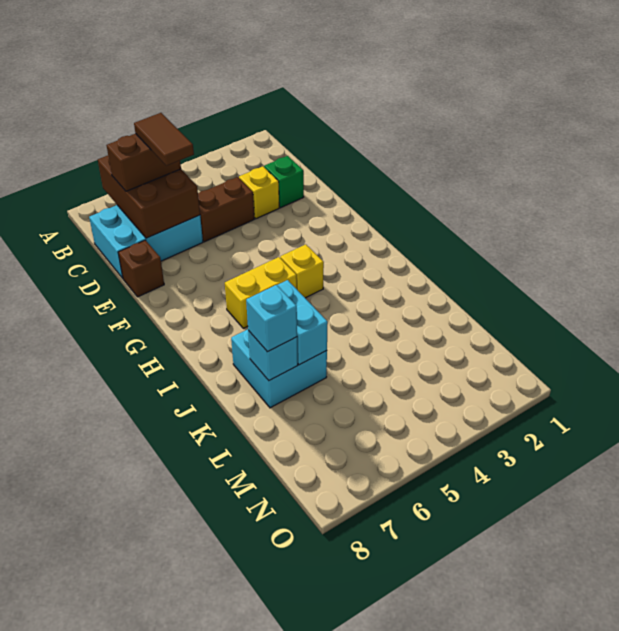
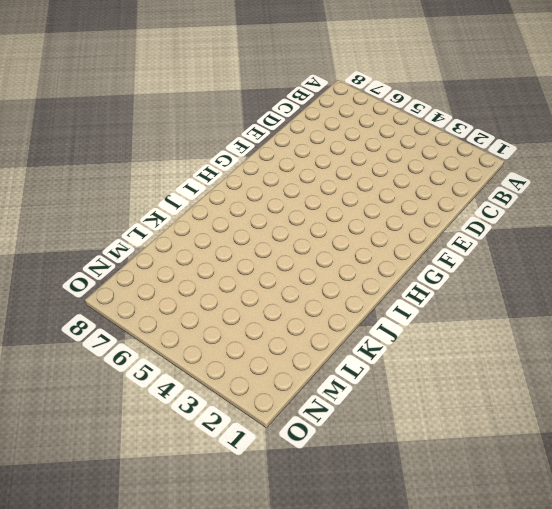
none -> cyan 2x3 brick [89,205,203,278]
none -> green 1x1 brick [264,156,304,208]
none -> yellow 1x1 brick [239,166,279,219]

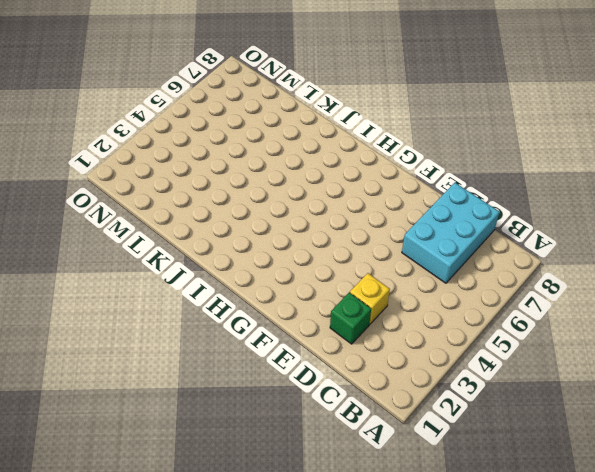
none -> brown 1x2 brick [198,177,254,242]
none -> brown 1x1 brick [118,240,164,297]
none -> yellow 1x1 brick [280,244,324,298]

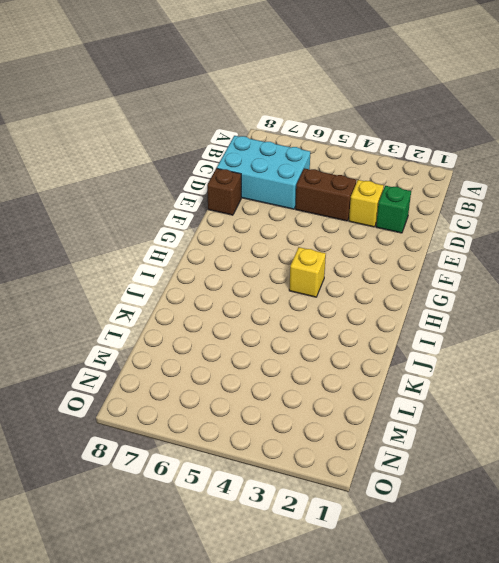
none -> yellow 1x2 brick [225,257,297,328]
none -> cyan 2x2 brick [231,329,327,408]
none -> brown 2x3 brick [98,156,200,238]

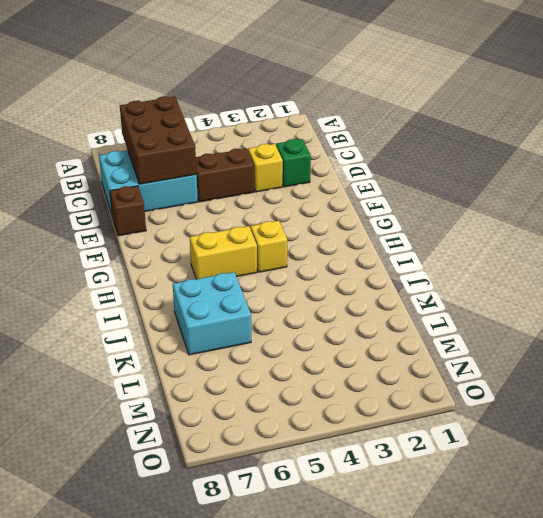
none -> cyan 1x2 brick [277,280,328,365]
none -> cyan 1x1 brick [248,331,298,381]
none -> brown 1x2 brick [106,134,181,191]

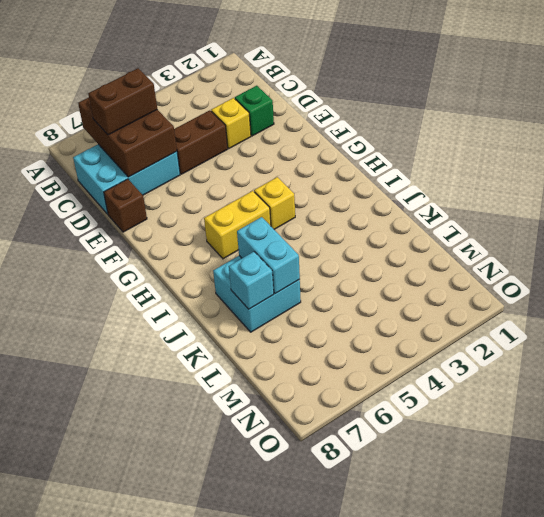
none -> cyan 1x1 brick [246,285,297,352]
none -> brown 1x2 tile [134,113,194,166]

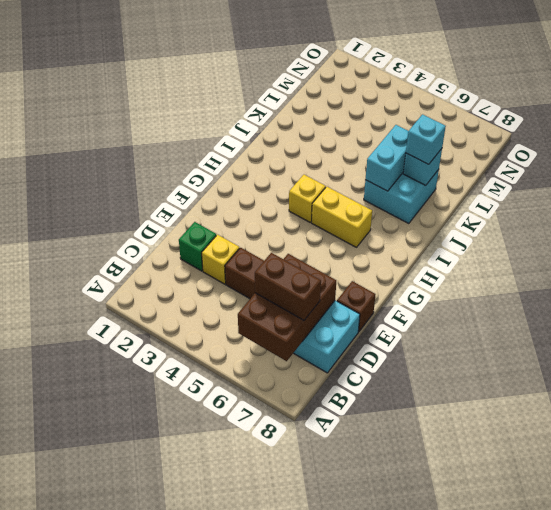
none -> brown 1x2 tile [134,113,194,166]

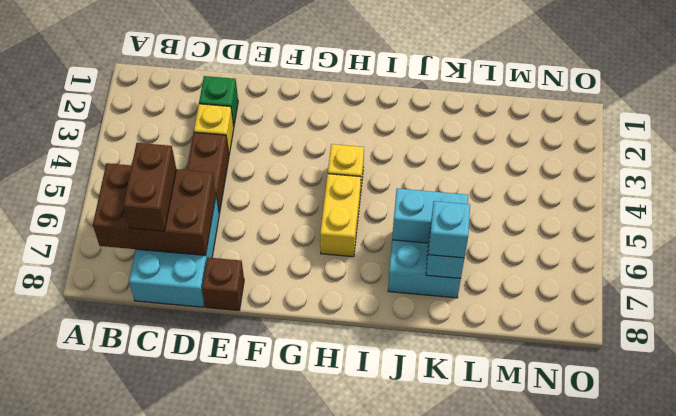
none -> brown 1x2 tile [134,113,194,166]

